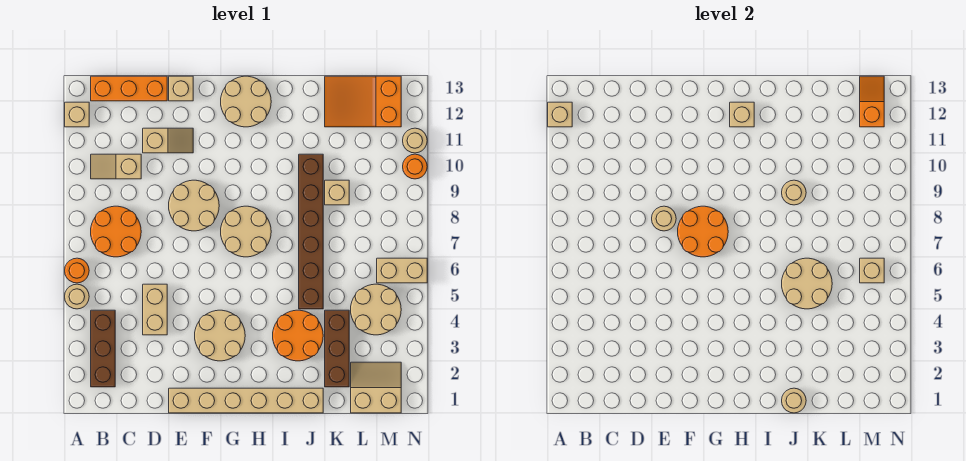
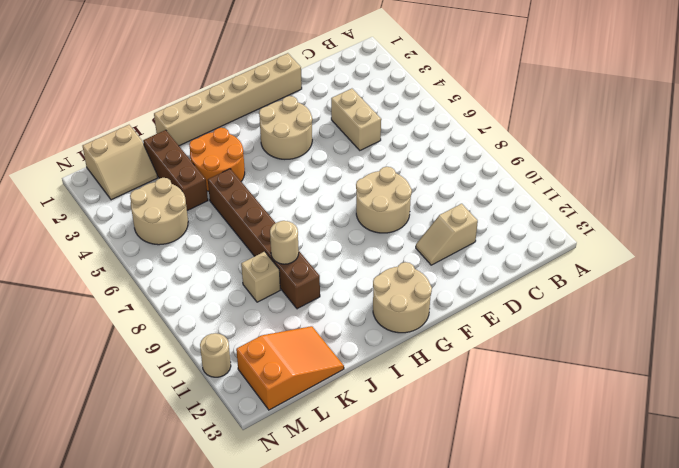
none -> tan 1x1 round brick [65,284,89,309]
none -> orange 1x1 round brick [65,258,89,283]
none -> tan 1x1 brick [65,102,89,127]
none -> brown 1x3 brick [91,310,115,387]

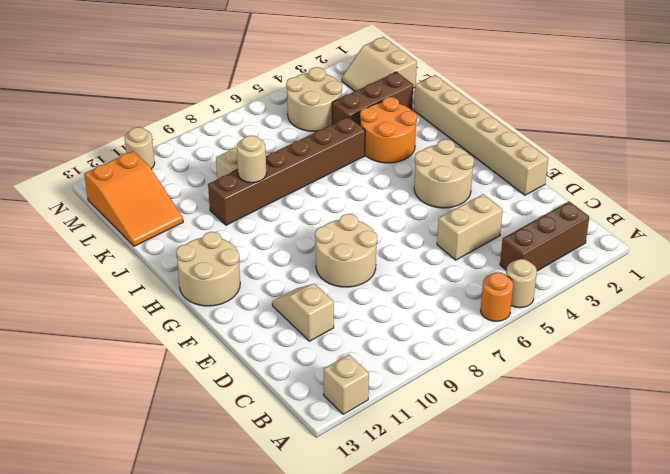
none -> orange 2x2 round brick [91,206,141,257]
none -> tan 1x2 slope [91,154,141,179]
none -> orange 1x3 brick [91,76,167,101]
none -> tan 1x1 brick [169,76,193,101]

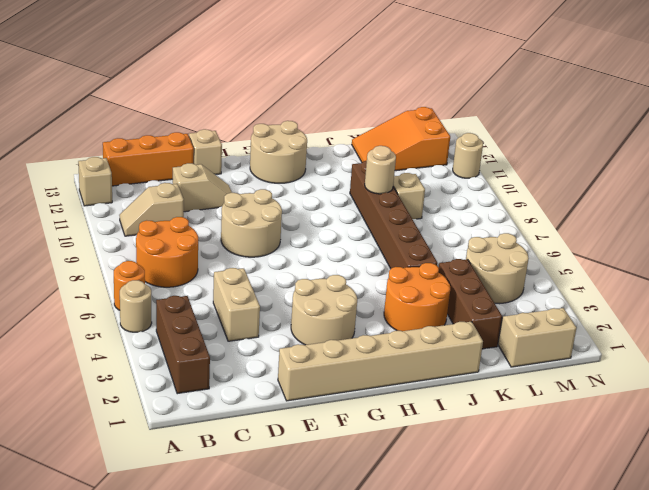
none -> tan 2x2 round brick [221,206,271,257]
none -> tan 1x2 brick [377,258,427,283]
none -> orange 1x1 round brick [403,154,427,179]
none -> tan 1x1 brick [548,102,572,127]

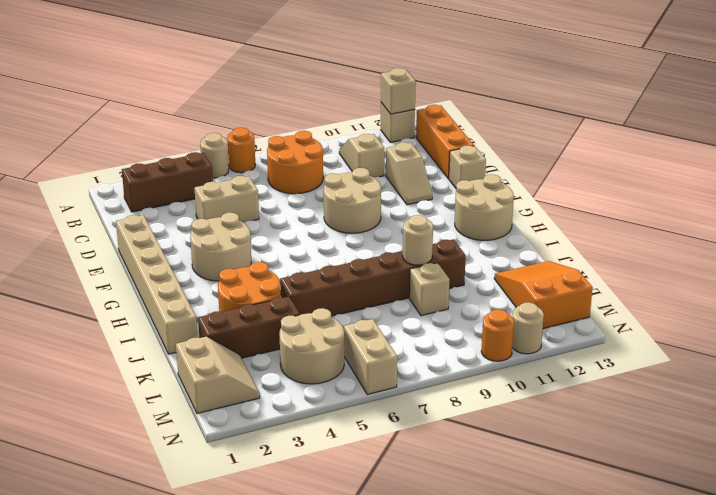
none -> tan 2x2 round brick [221,206,271,257]
none -> tan 1x1 round brick [652,206,676,231]
none -> orange 2x2 round brick [678,206,728,257]
none -> tan 1x1 brick [730,102,754,127]

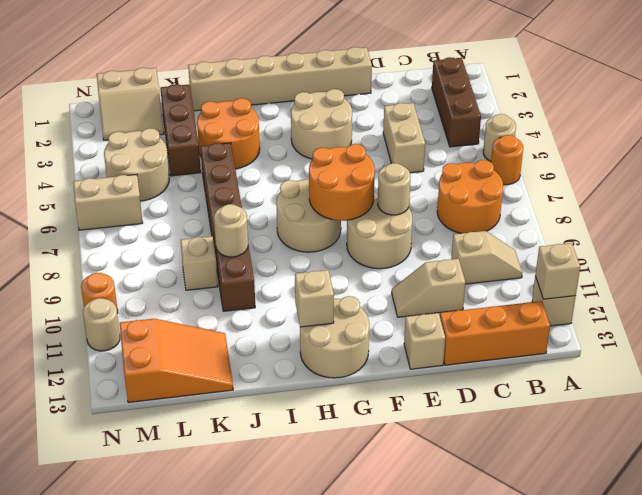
none -> tan 1x1 round brick [782,388,806,413]
none -> tan 2x2 round brick [782,258,832,309]
none -> tan 1x1 brick [860,258,884,283]
none -> orange 1x2 slope [860,76,884,127]

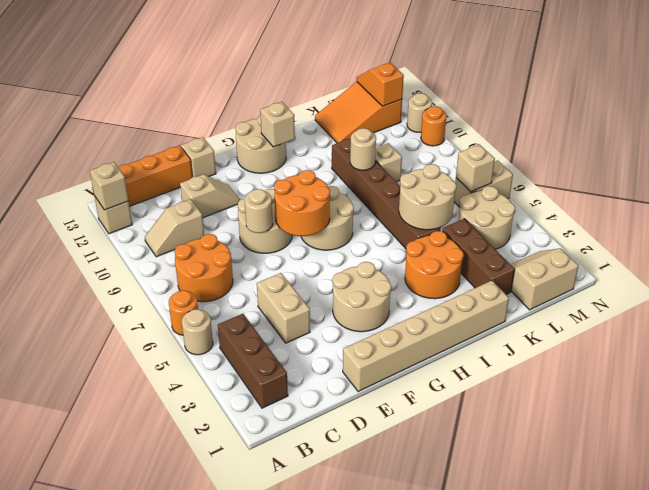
none -> tan 1x1 round brick [782,388,806,413]

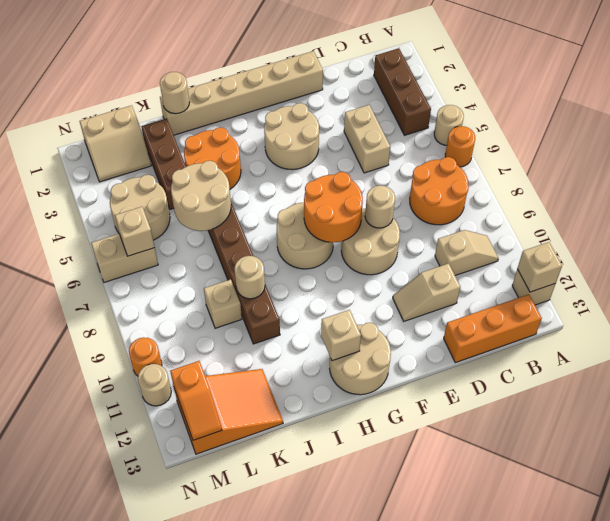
none -> tan 1x1 brick [169,76,193,101]

